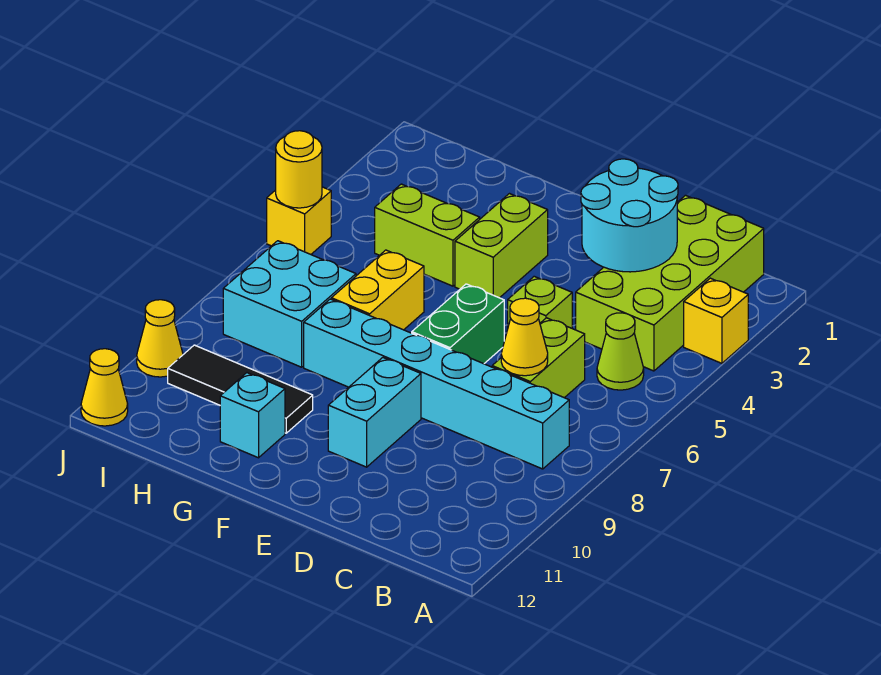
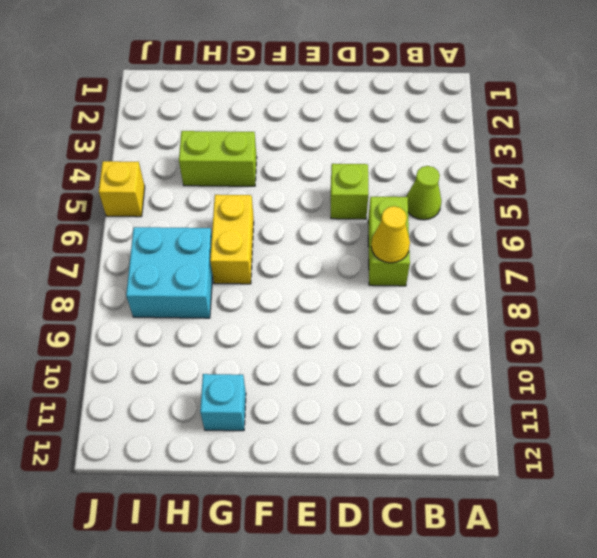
none -> yellow 1x1 brick [684,278,748,363]
none -> lime 2x4 brick [576,195,764,371]
none -> cyan 1x6 brick [304,299,569,469]

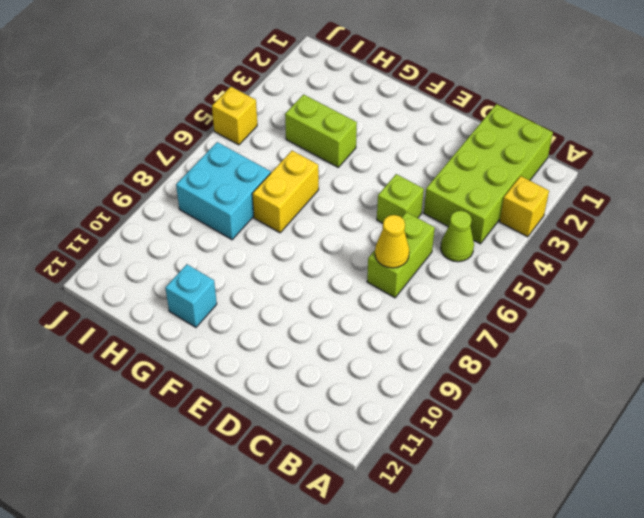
none -> cyan 1x6 brick [304,299,569,469]
none -> green 1x2 brick [412,284,504,364]
none -> cyan 1x2 brick [328,358,421,467]

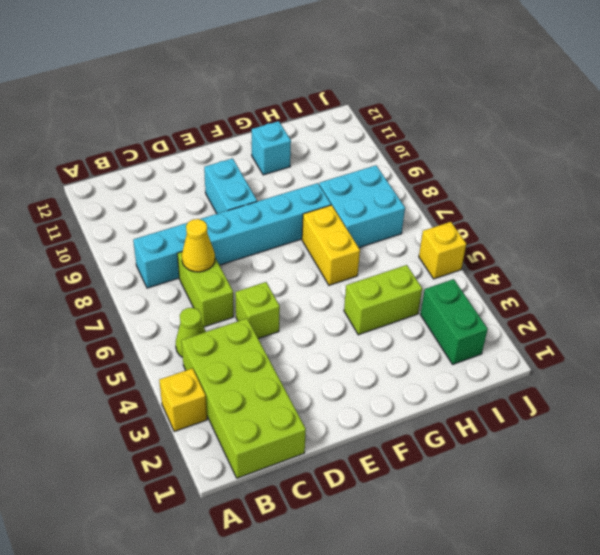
green 1x2 brick [420,279,488,364] -> green 1x2 brick moved to [412,284,504,364]
none -> lime 1x2 brick [455,194,548,298]
none -> black 1x3 tile [168,345,313,433]
none -> yellow 1x1 cone [137,300,183,377]

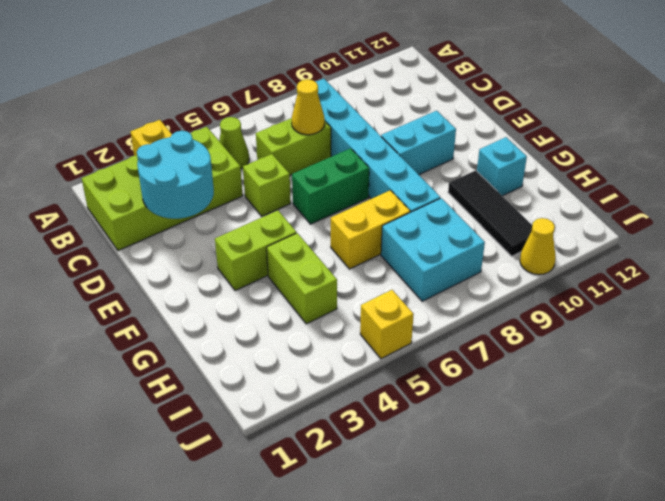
none -> yellow 1x1 cone [81,349,128,426]
none -> yellow 1x1 round brick [276,131,322,208]

